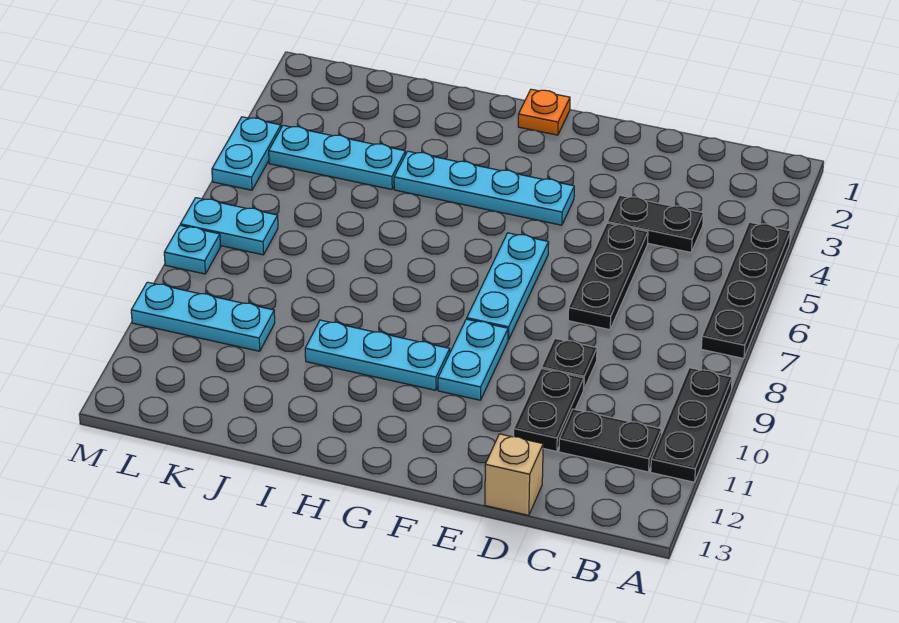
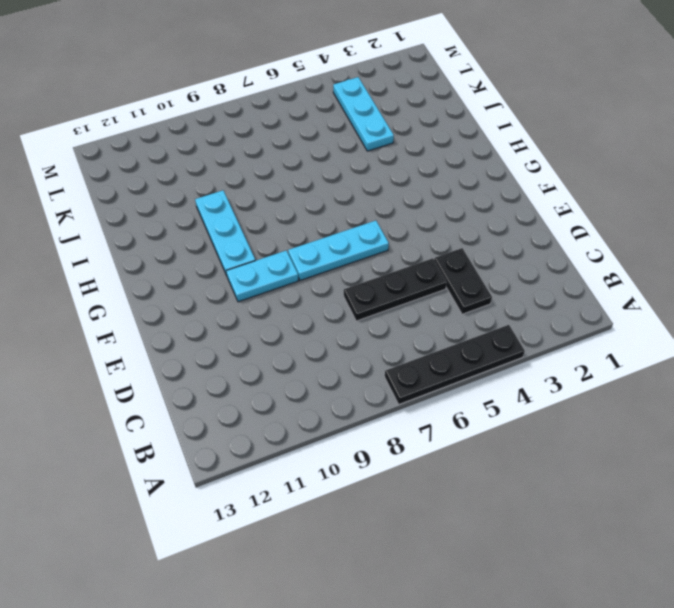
none -> black 1x3 plate [651,368,732,482]
none -> black 1x2 plate [559,409,661,472]
none -> black 1x1 plate [542,339,597,390]

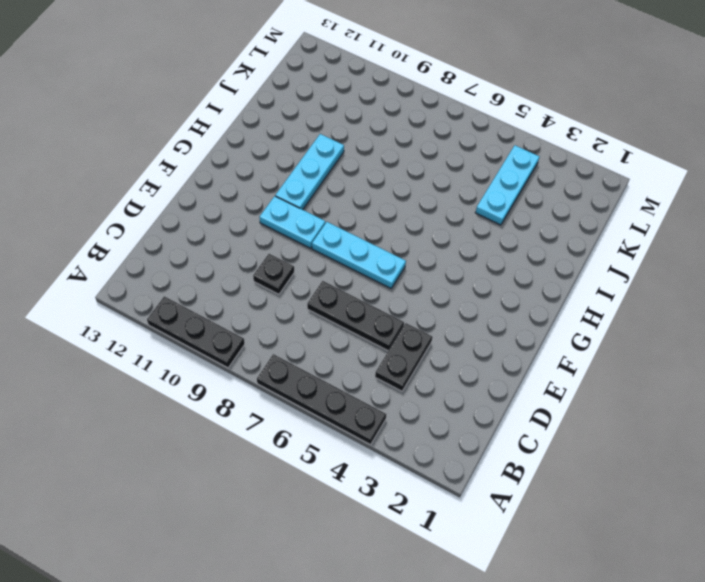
none -> black 1x2 plate [559,409,661,472]
none -> black 1x2 plate [514,368,584,451]
none -> tan 1x1 brick [485,434,543,515]

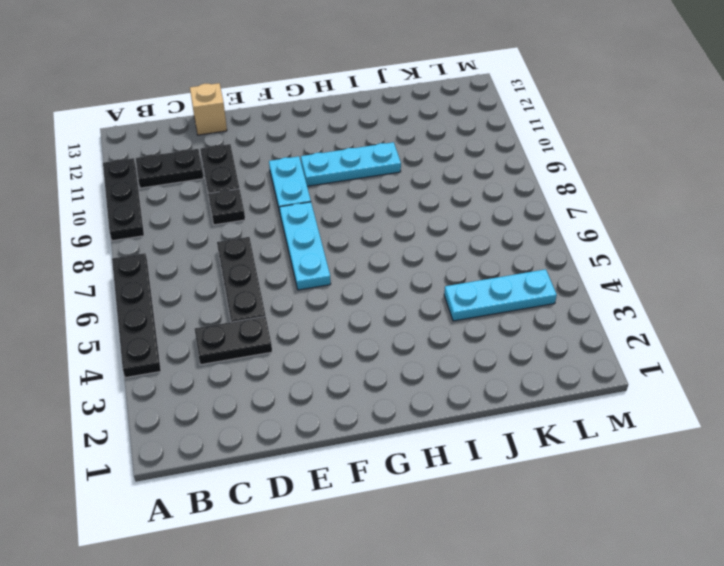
none -> cyan 1x4 plate [394,151,574,225]
none -> orange 1x1 plate [518,89,570,135]
none -> cyan 1x3 plate [131,282,275,351]

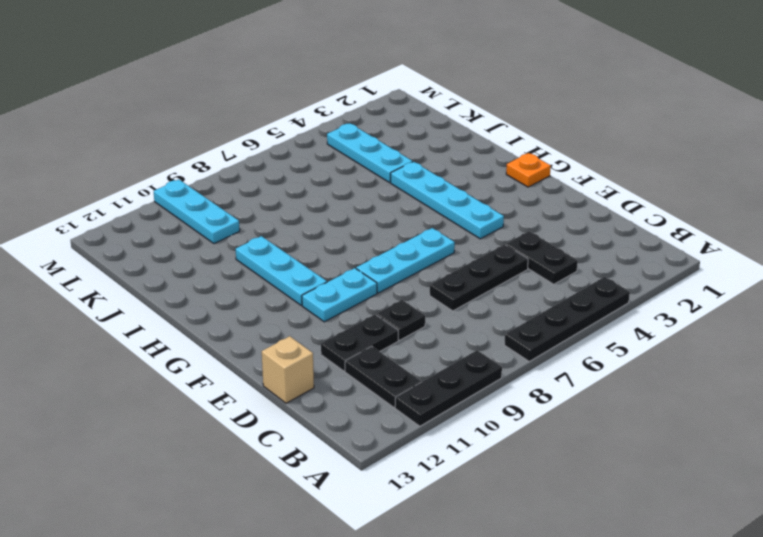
none -> cyan 1x2 plate [180,198,278,255]
none -> cyan 1x2 plate [212,117,281,190]
none -> cyan 1x1 plate [164,225,220,274]

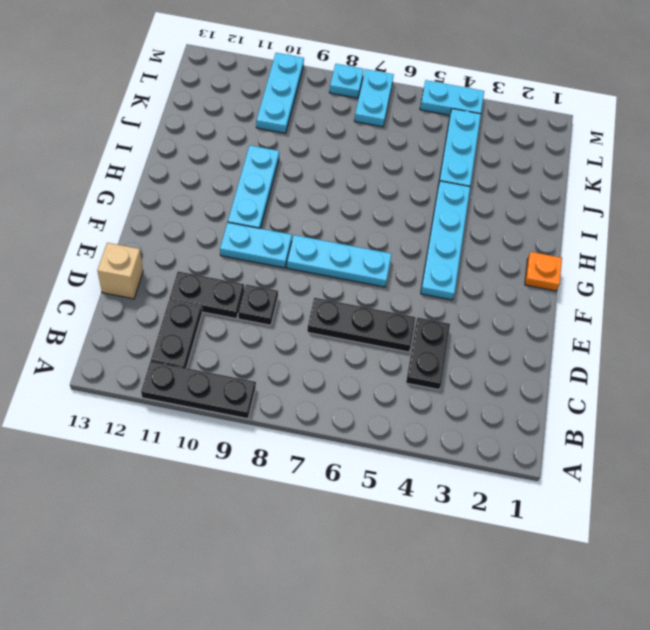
none -> black 1x4 plate [701,222,791,359]

